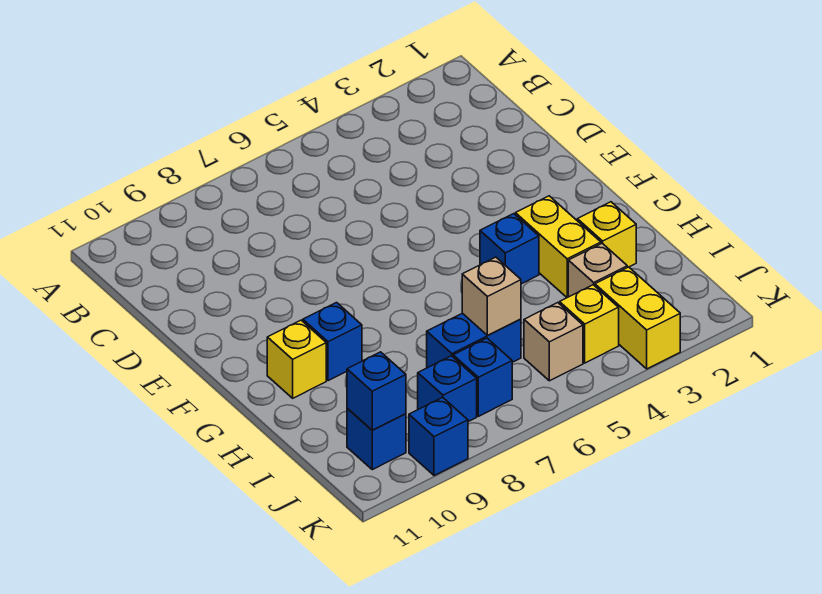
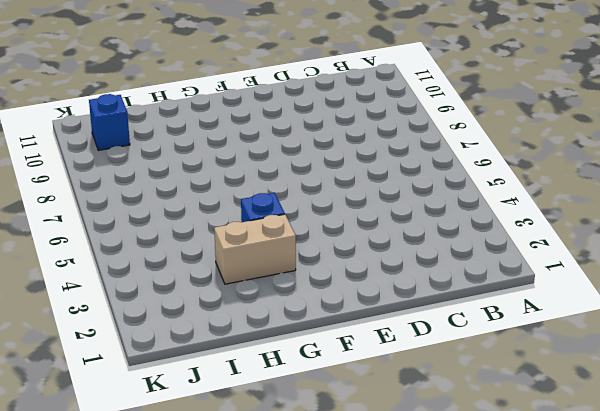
tan 1x2 brick [214,214,296,284] -> yellow 1x2 brick [515,196,601,297]
none -> blue 1x1 brick [303,303,362,381]
none -> yellow 1x1 brick [267,320,326,398]
none -> yellow 1x1 brick [577,202,636,267]

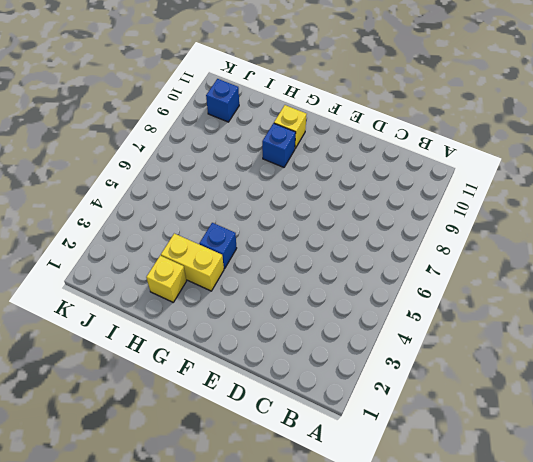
none -> tan 1x1 brick [568,243,627,297]
none -> blue 1x2 brick [427,313,521,368]
none -> yellow 1x2 brick [595,267,680,369]

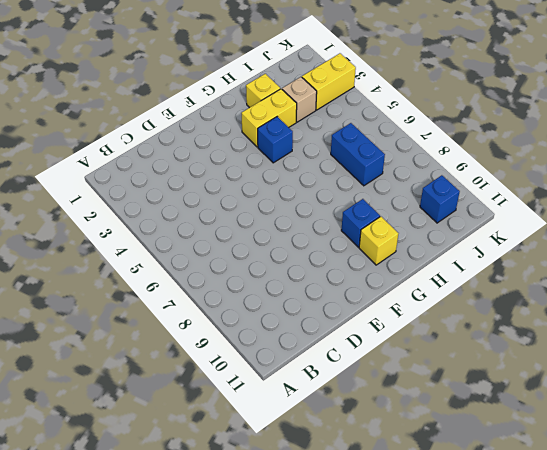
none -> yellow 1x1 brick [560,285,619,363]
none -> tan 1x1 brick [524,303,583,381]
none -> blue 1x1 brick [453,338,512,416]

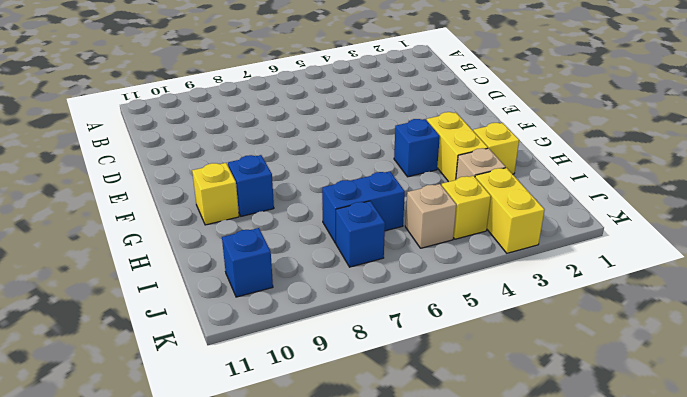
none -> blue 1x1 brick [418,356,477,422]
none -> blue 1x1 brick [409,397,468,476]
none -> tan 1x1 brick [462,257,521,335]

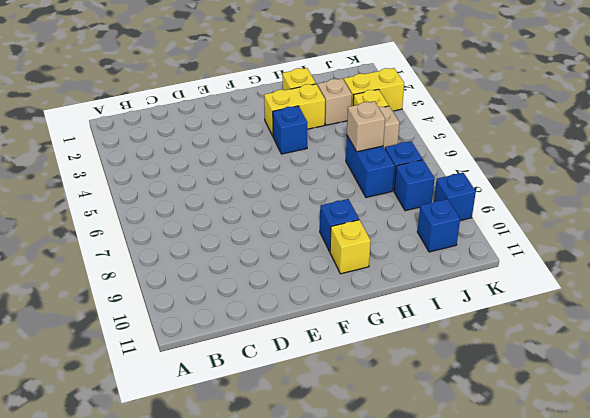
none -> blue 1x1 brick [347,352,406,430]

